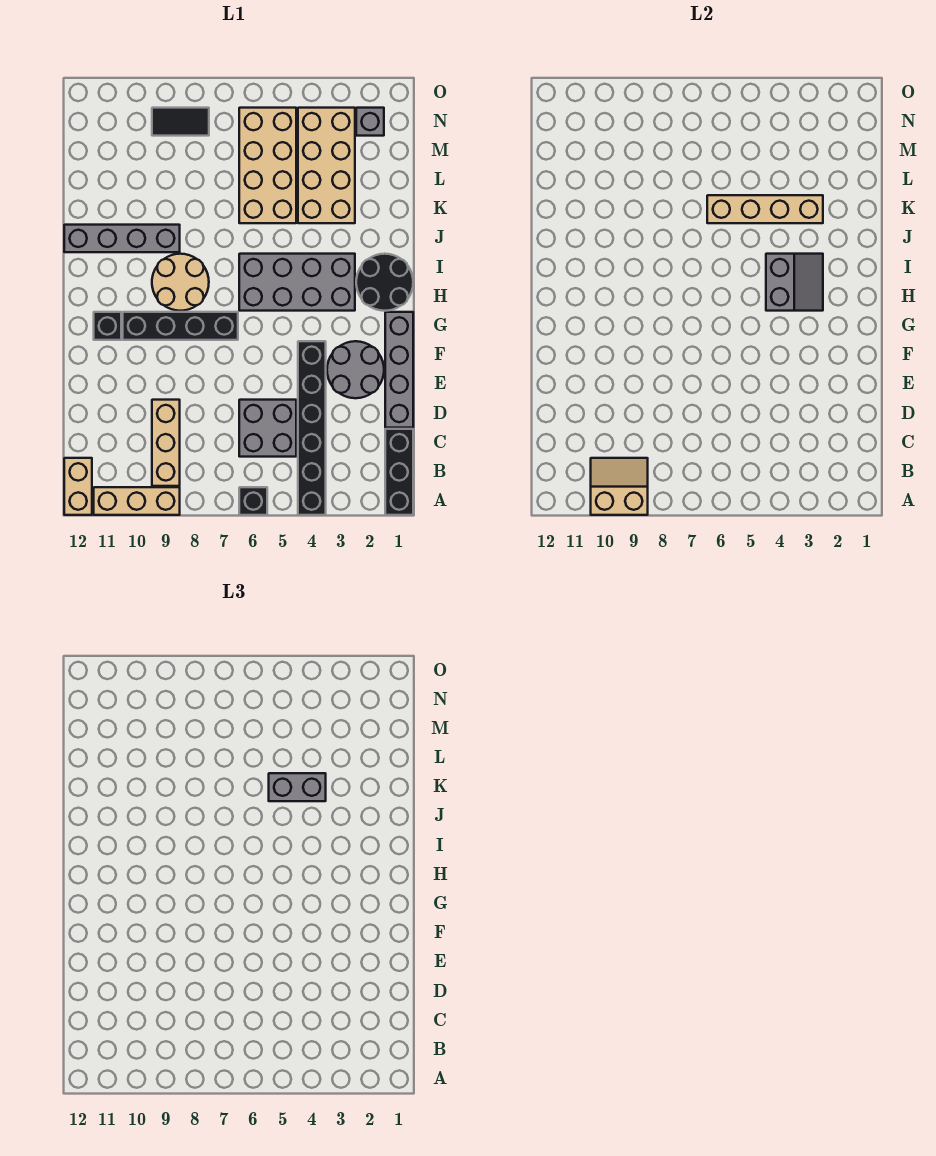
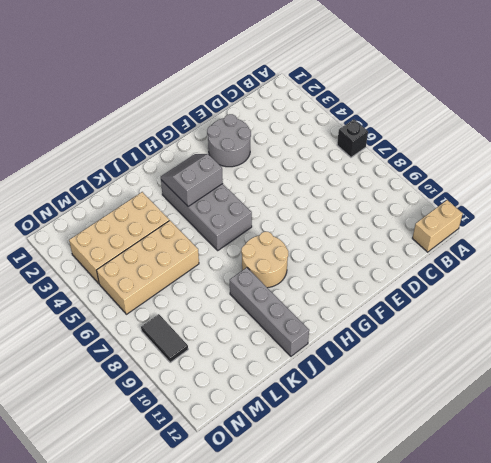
none -> black 1x3 brick [385,429,413,515]
none -> black 1x6 brick [298,341,326,515]
none -> tan 1x3 brick [94,487,180,515]

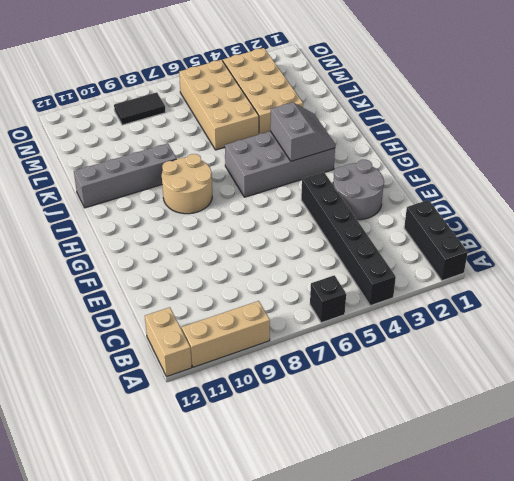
none -> tan 1x3 brick [152,400,180,486]
none -> grey 2x2 brick [239,400,296,457]
none -> grey 1x4 brick [385,312,413,428]

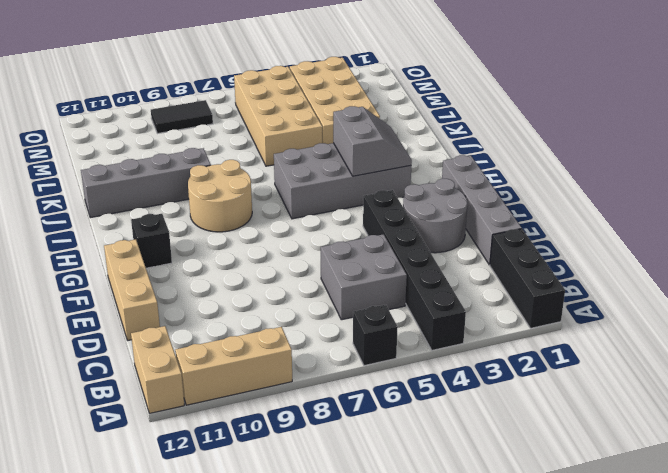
tan 1x3 brick [104,239,160,340] -> tan 1x3 brick moved to [152,400,180,486]
none -> black 1x4 brick [123,312,238,340]
none -> black 2x2 round brick [356,254,413,311]
none -> grey 1x1 brick [356,108,384,136]

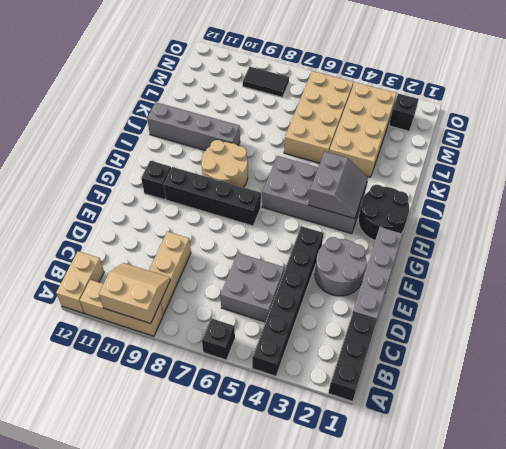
black 1x1 brick [389,94,419,131] -> grey 1x1 brick [356,108,384,136]
none -> tan 1x4 brick [707,195,823,223]
none -> grey 1x2 brick [269,773,326,801]

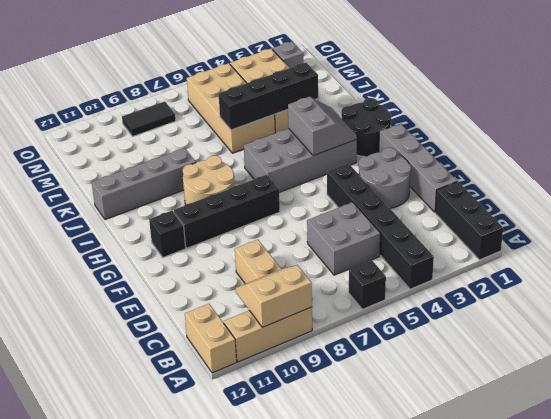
black 1x4 brick [219,63,318,130] -> tan 1x4 brick [707,195,823,223]
none -> grey 1x2 brick [269,773,326,801]

